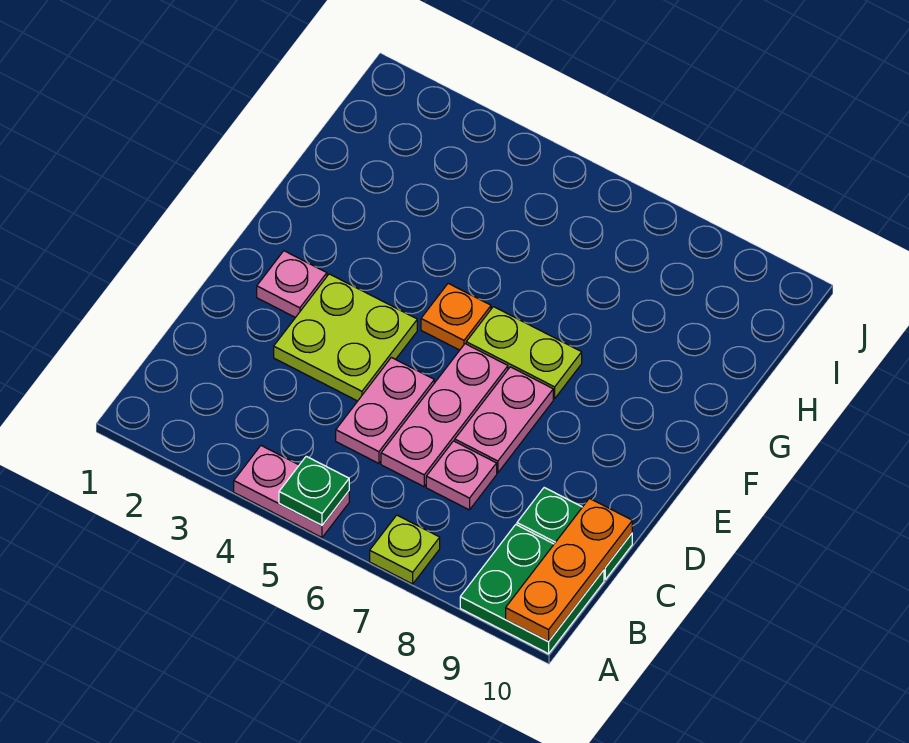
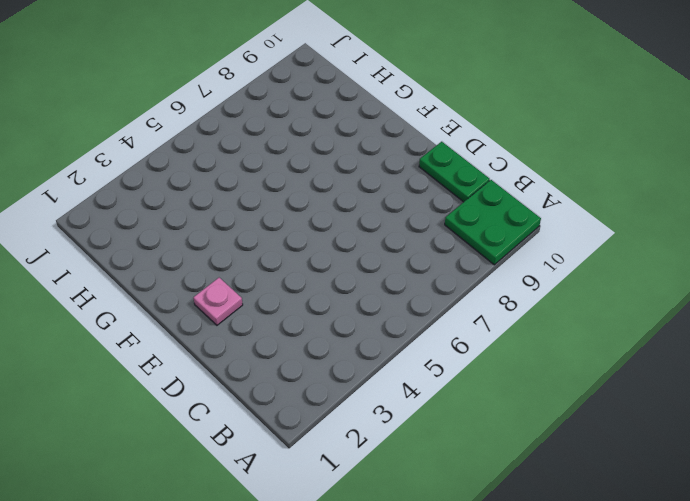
green 1x2 plate [419,142,490,202] -> green 1x2 plate turned to [517,488,632,579]
none -> pink 1x2 plate [234,446,349,537]
none -> lime 1x1 plate [370,515,440,584]
none -> pink 1x2 plate [336,357,434,463]

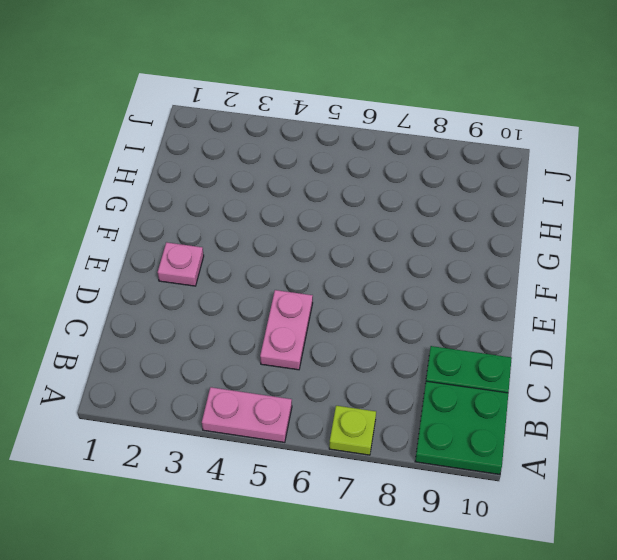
none -> pink 1x3 plate [381,344,508,487]
none -> pink 1x1 plate [426,441,497,510]
none -> lime 2x2 plate [274,274,417,401]

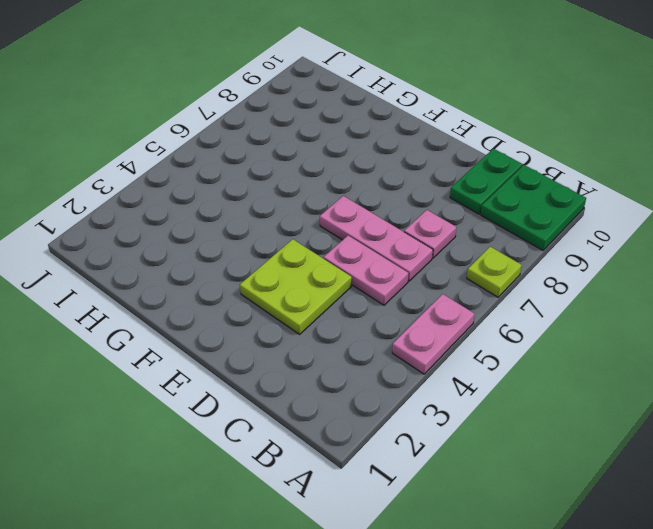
none -> pink 1x2 plate [455,367,553,473]
none -> pink 1x1 plate [257,251,327,317]
none -> orange 1x1 plate [421,283,491,350]

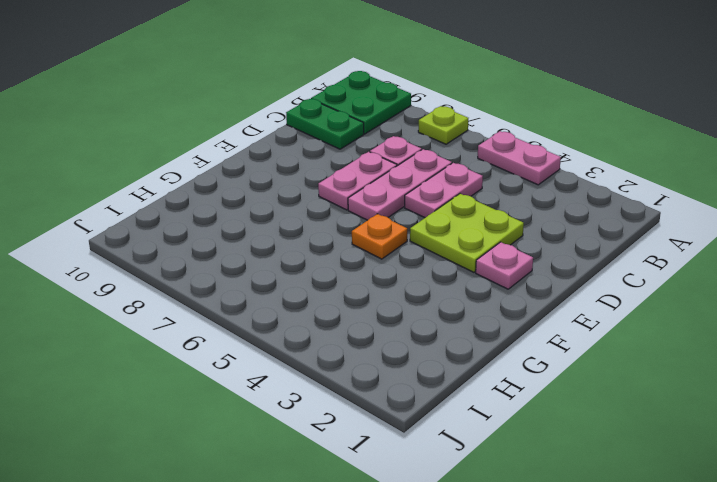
none -> lime 1x2 plate [466,307,582,399]
none -> green 1x1 plate [279,456,349,525]
none -> orange 1x3 plate [506,498,632,642]

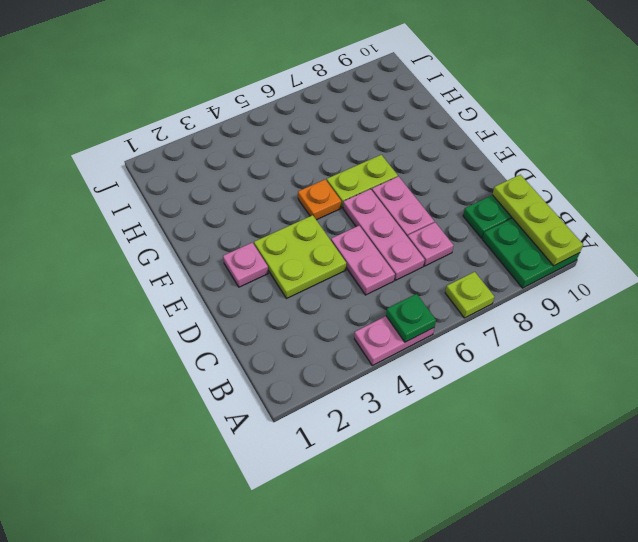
lime 1x3 plate [492,175,583,266] -> orange 1x3 plate [506,498,632,642]

